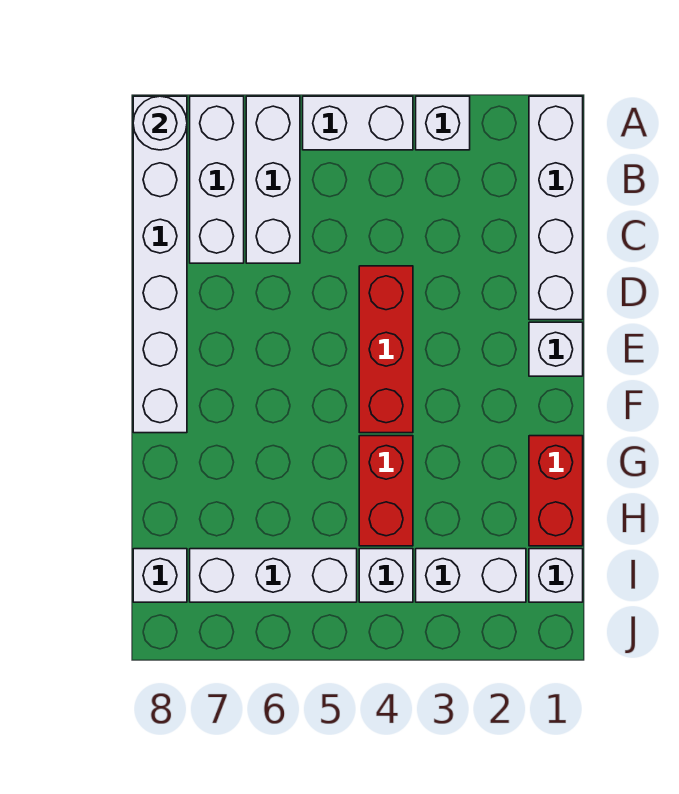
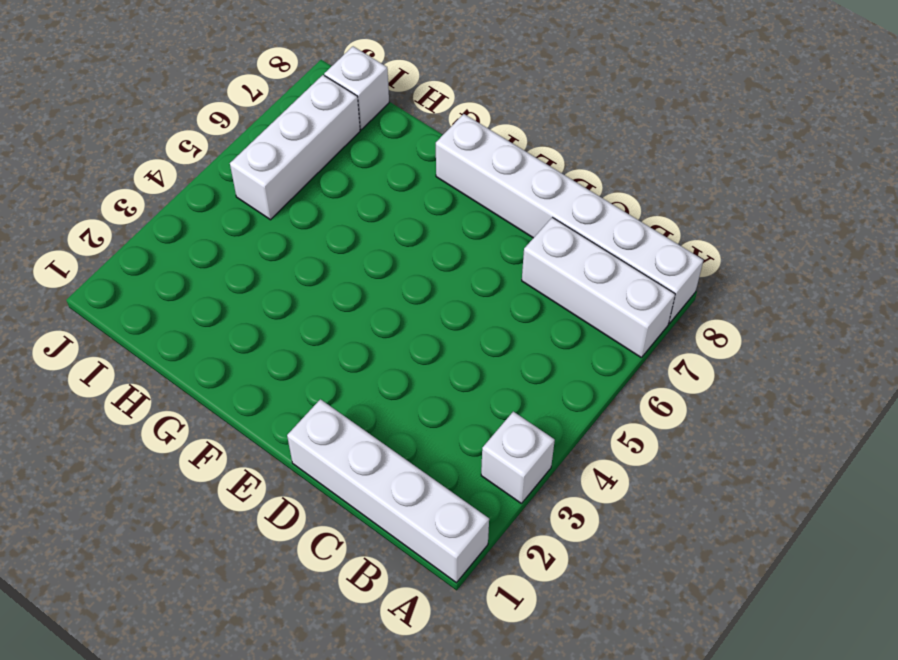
none -> white 1x2 brick [303,96,413,150]
none -> white 1x3 brick [246,96,300,263]
none -> red 1x3 brick [359,266,413,433]

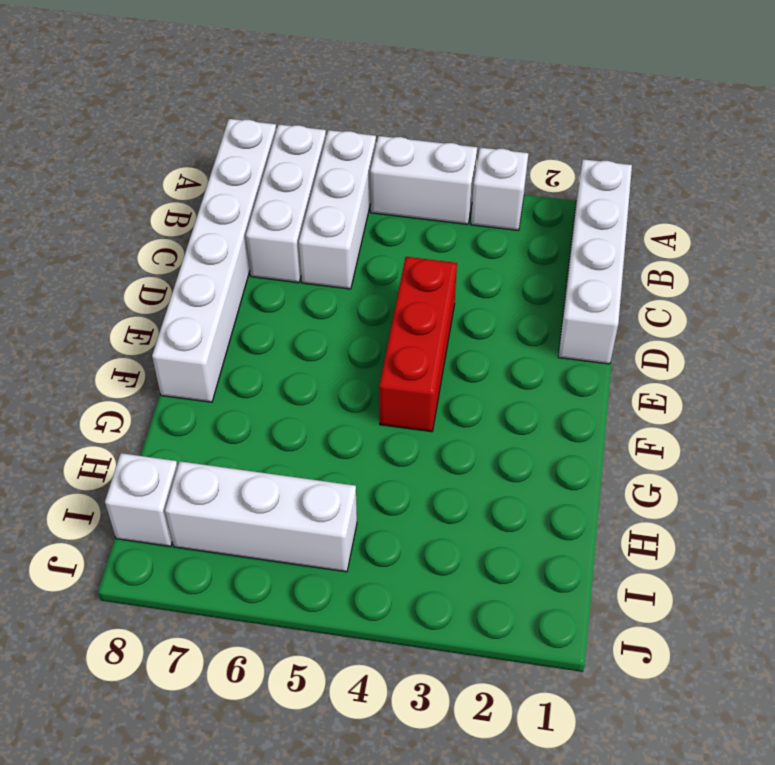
none -> white 1x1 brick [529,322,583,376]
none -> red 1x2 brick [529,436,583,546]
none -> red 1x2 brick [359,436,413,546]

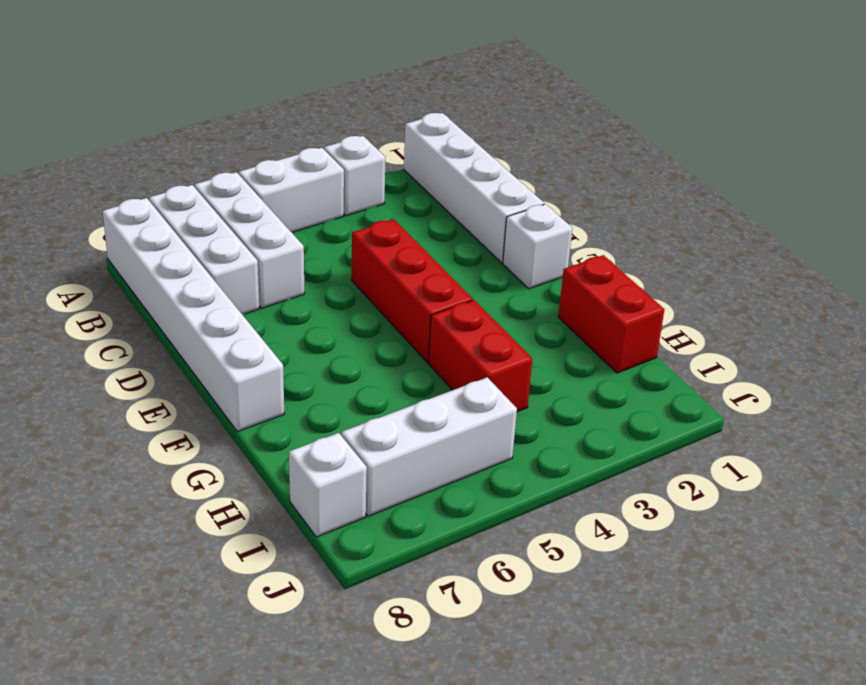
none -> white 1x1 brick [529,549,583,602]
none -> white 1x2 brick [416,549,526,602]
none -> white 1x1 brick [359,549,413,602]

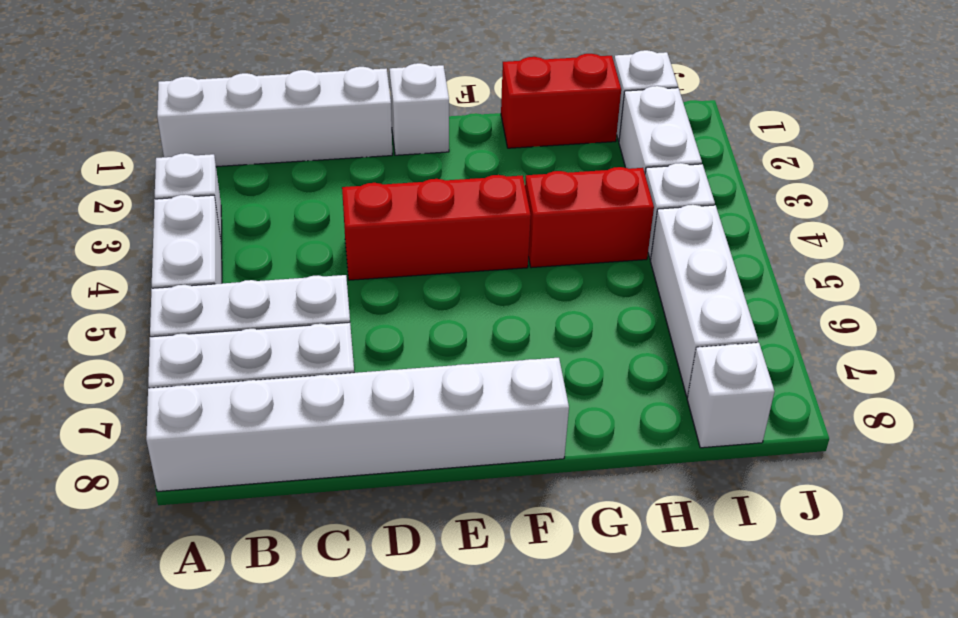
none -> white 1x1 round brick [133,96,187,150]

